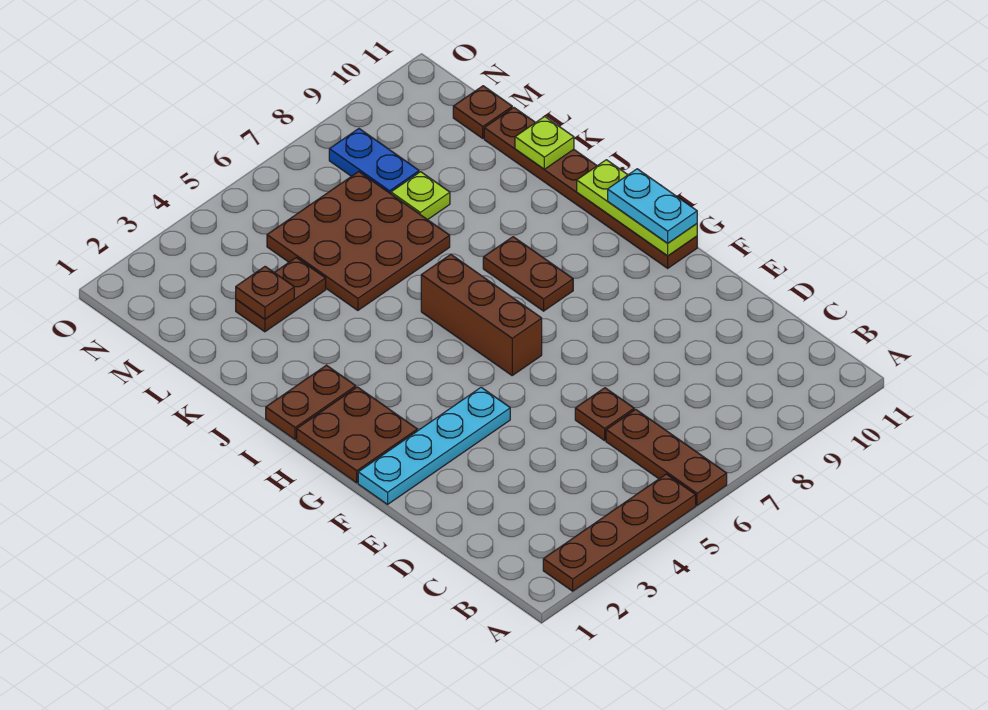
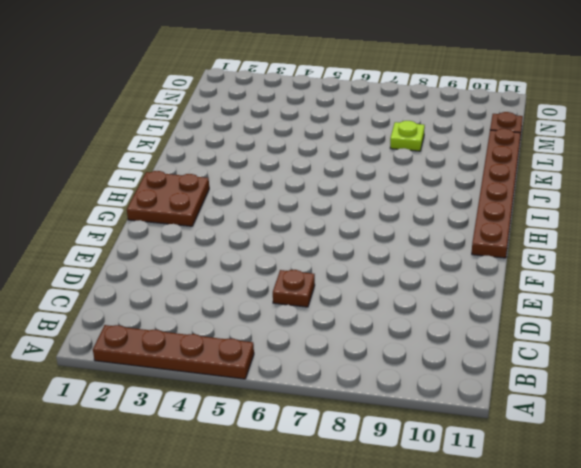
none -> brown 1x3 plate [606,409,727,505]
none -> cyan 1x4 plate [358,387,510,504]
none -> brown 1x3 brick [421,254,542,375]

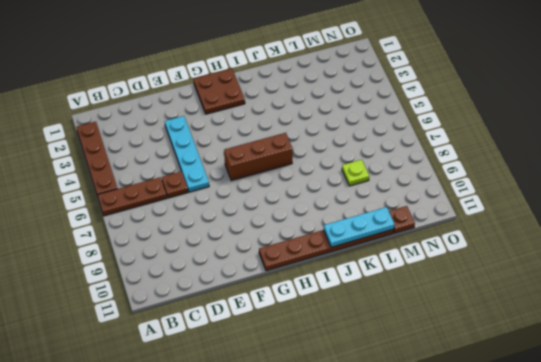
cyan 1x4 plate [165,116,209,192] -> cyan 1x4 plate moved to [358,387,510,504]
cyan 1x3 plate [324,207,395,247] -> lime 1x1 plate [515,116,574,169]
none -> brown 1x2 plate [483,237,573,311]
none -> brown 1x2 plate [266,365,356,440]
none -> brown 3x3 plate [267,172,450,310]

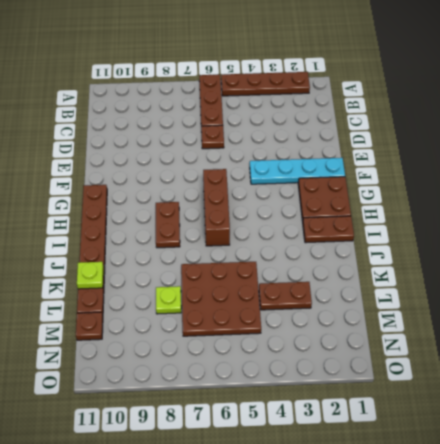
none -> blue 1x2 plate [329,129,419,194]
none -> lime 1x3 plate [577,160,697,256]
none -> brown 1x1 plate [236,266,294,319]

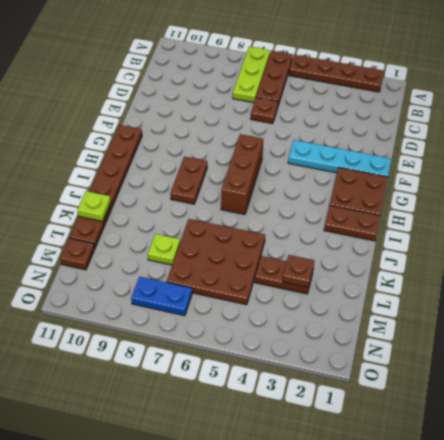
lime 1x3 plate [233,47,270,103] -> lime 1x3 plate moved to [577,160,697,256]
blue 1x2 plate [131,277,192,316] -> blue 1x2 plate turned to [329,129,419,194]
none -> cyan 1x2 plate [608,169,697,243]

